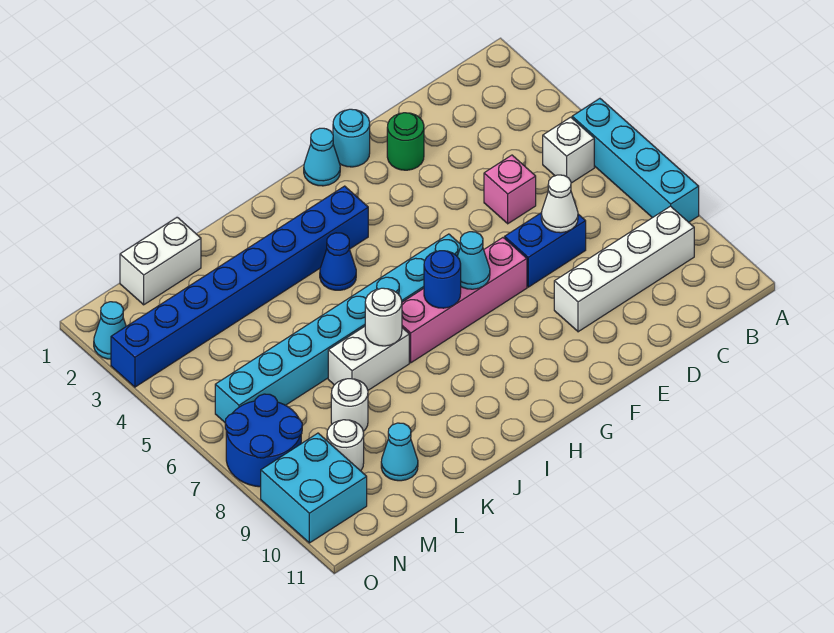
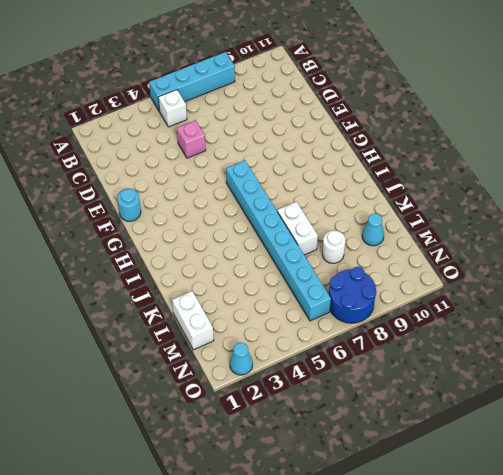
none -> white 1x4 brick [554,206,694,332]
none -> blue 1x2 brick [505,213,586,287]
none -> green 1x1 round brick [387,113,424,170]

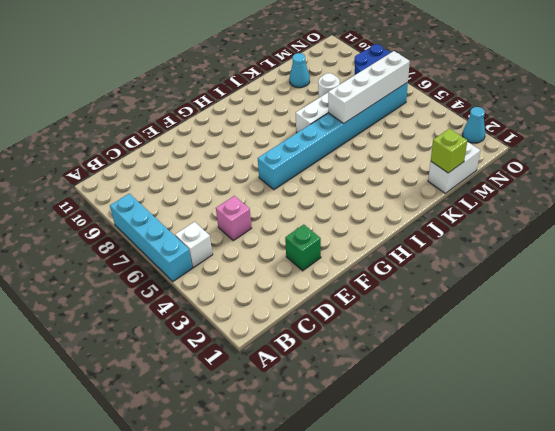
green 1x1 brick [285,225,321,271] -> green 1x1 round brick [387,113,424,170]
white 1x4 brick [328,51,410,124] -> white 1x4 brick moved to [554,206,694,332]
lime 1x1 brick [431,129,467,173] -> none
none -> blue 1x2 brick [505,213,586,287]
none -> cyan 1x1 round brick [333,109,370,167]
none -> pink 1x4 brick [402,238,527,363]

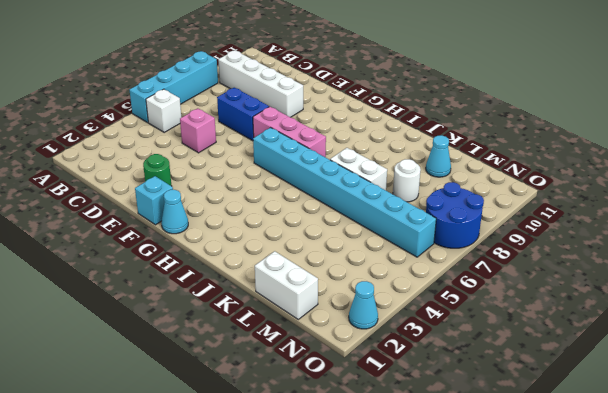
cyan 1x1 brick [135,176,173,225] -> cyan 1x1 round brick [333,109,370,167]
pink 1x3 brick [253,107,326,157] -> pink 1x4 brick [402,238,527,363]
none -> blue 1x8 brick [111,186,368,387]
none -> blue 1x1 cone [320,233,356,290]
none -> white 1x1 round brick [327,420,364,471]

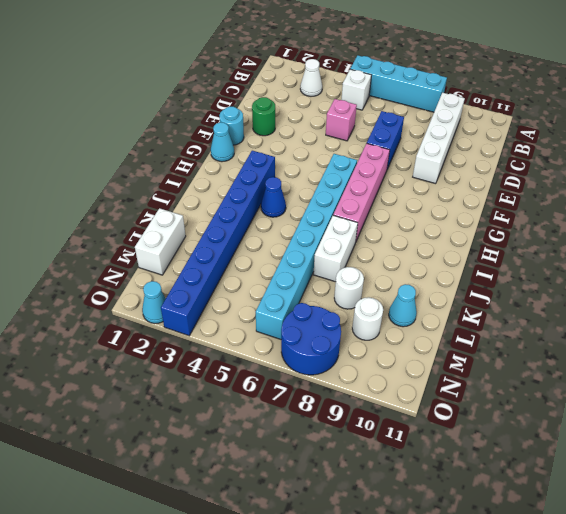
white 1x1 cone [300,59,322,96] -> white 1x1 cone moved to [541,175,578,233]
none -> cyan 2x2 brick [261,433,367,543]
none -> cyan 1x1 cone [457,232,490,289]
none -> blue 1x1 round brick [424,251,461,308]

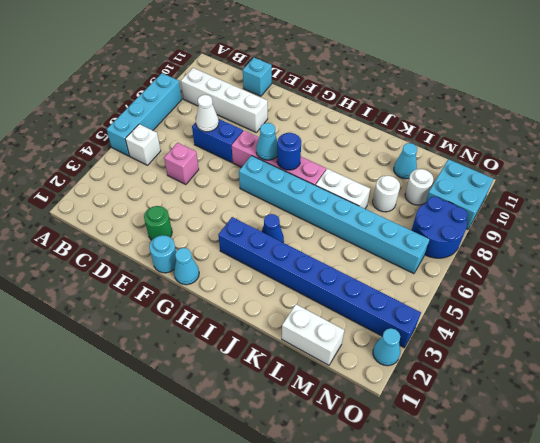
cyan 1x1 brick [243,58,272,96] -> none
none -> white 1x1 round brick [365,288,402,346]

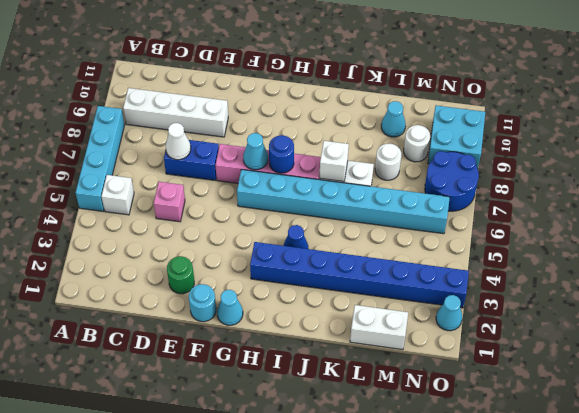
white 1x1 brick [320,141,349,182] -> white 1x1 round brick [365,288,402,346]

